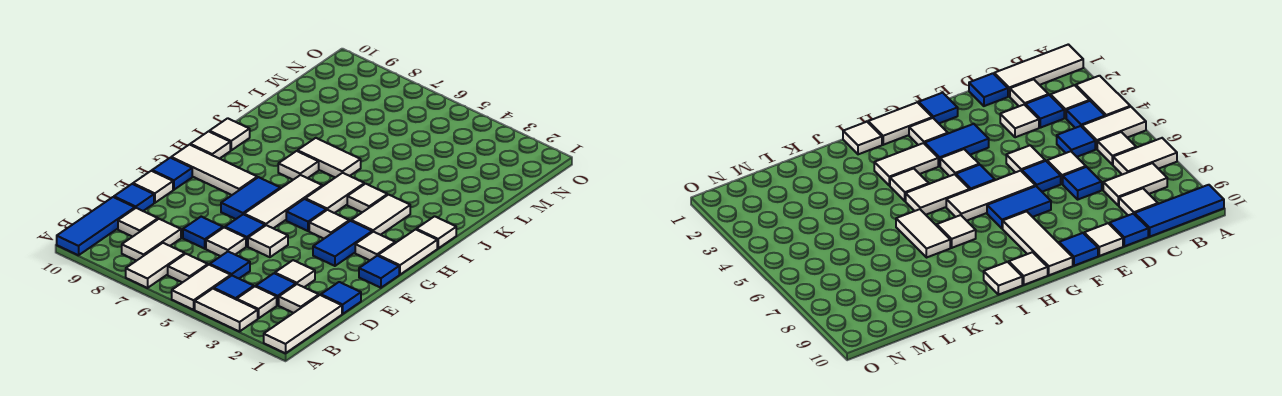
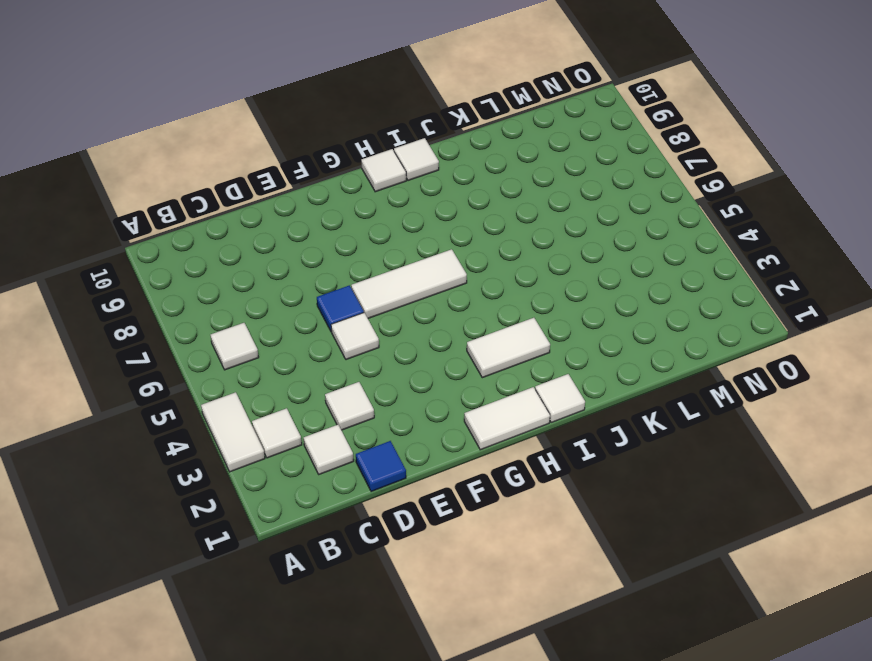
none -> white 1x3 tile [264,295,342,353]
none -> white 1x2 tile [172,265,231,310]
none -> white 1x2 tile [126,243,185,288]
none -> blue 1x3 tile [57,197,135,255]

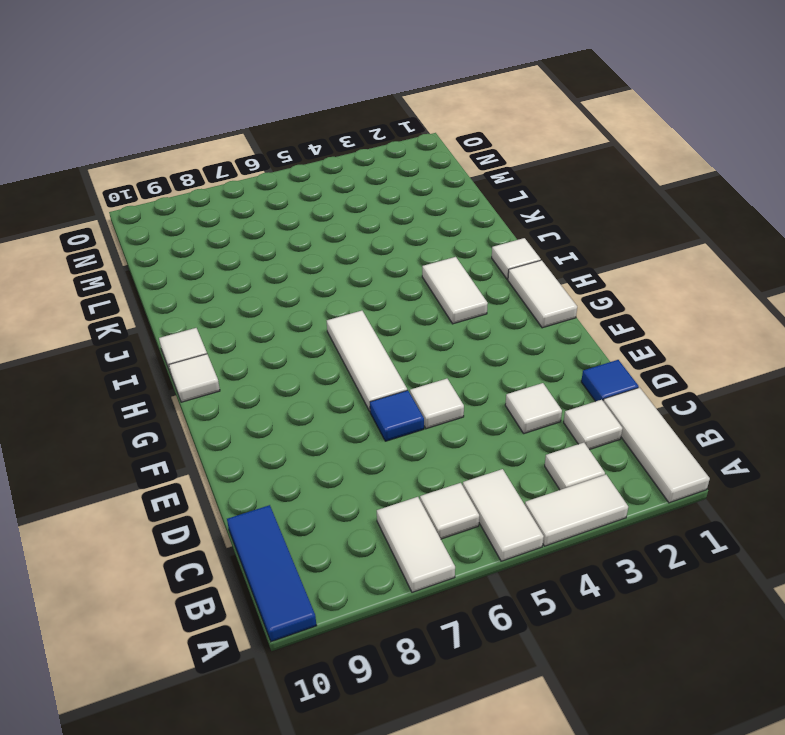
none -> blue 1x1 tile [214,276,254,300]
none -> white 1x2 tile [122,219,181,261]
none -> blue 1x1 tile [256,273,296,305]
none -> blue 1x1 tile [210,252,250,278]

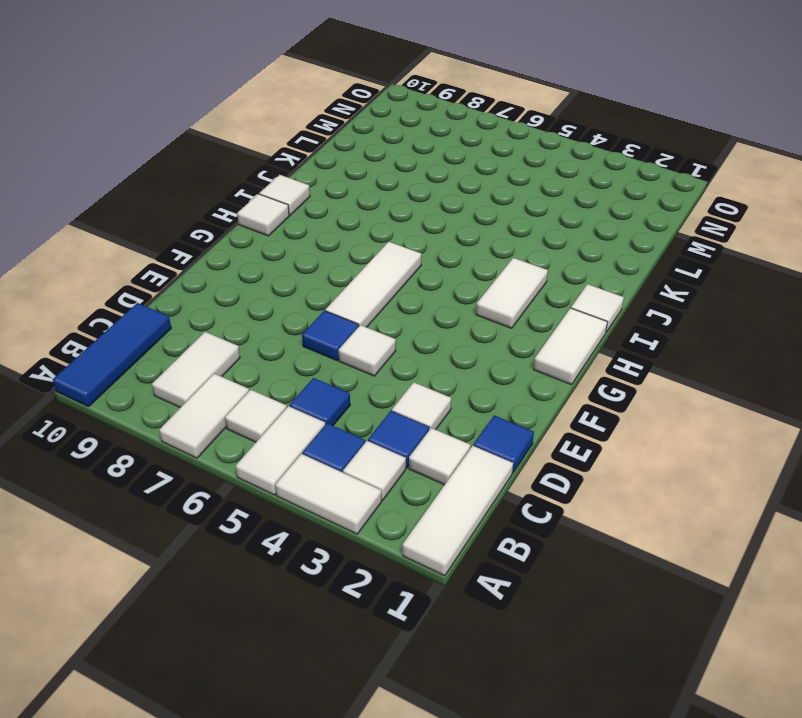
none -> white 1x1 tile [118,208,158,237]
none -> white 1x1 tile [206,228,246,256]
none -> blue 1x1 tile [183,217,223,249]
none -> blue 1x1 tile [114,184,154,211]

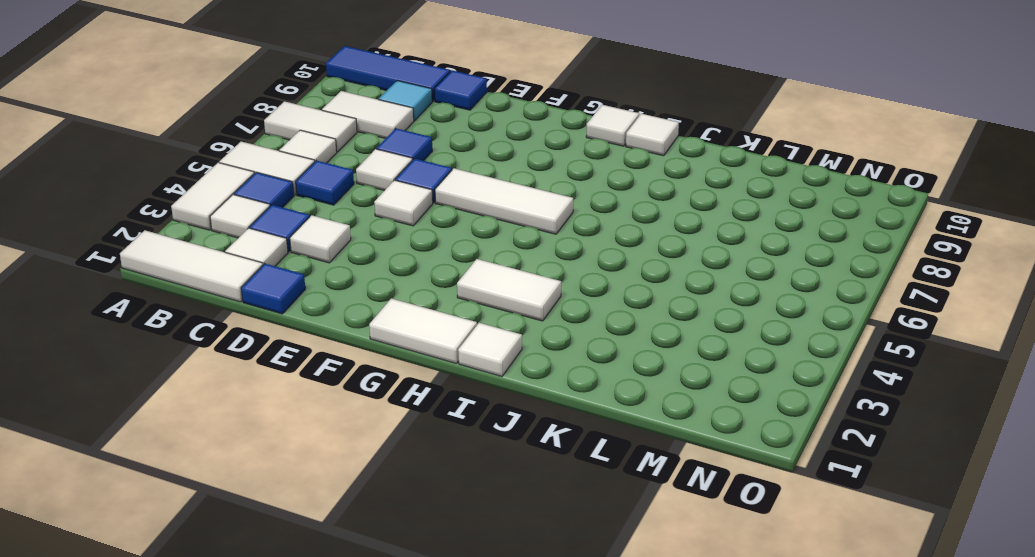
cyan 1x1 tile [379,81,432,121] -> white 1x1 tile [118,208,158,237]
none -> white 1x1 tile [133,171,173,203]
none -> blue 1x1 tile [359,256,399,288]
none -> blue 1x2 tile [313,221,372,266]
none -> blue 1x2 tile [221,177,280,219]

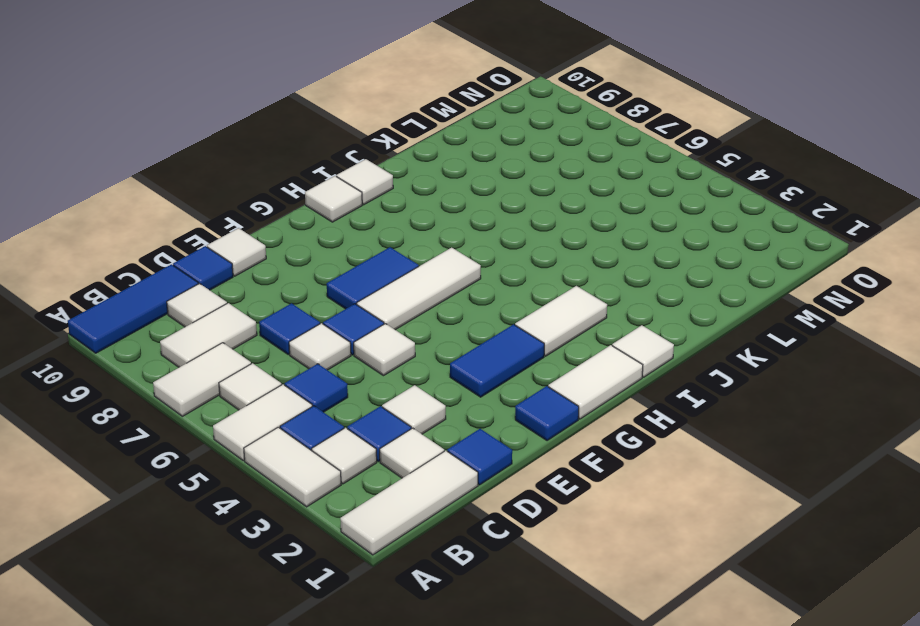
none -> blue 1x1 tile [152,158,192,190]
none -> white 1x1 tile [355,232,395,260]
none -> white 1x1 tile [309,210,349,239]
none -> blue 1x1 tile [286,199,326,231]

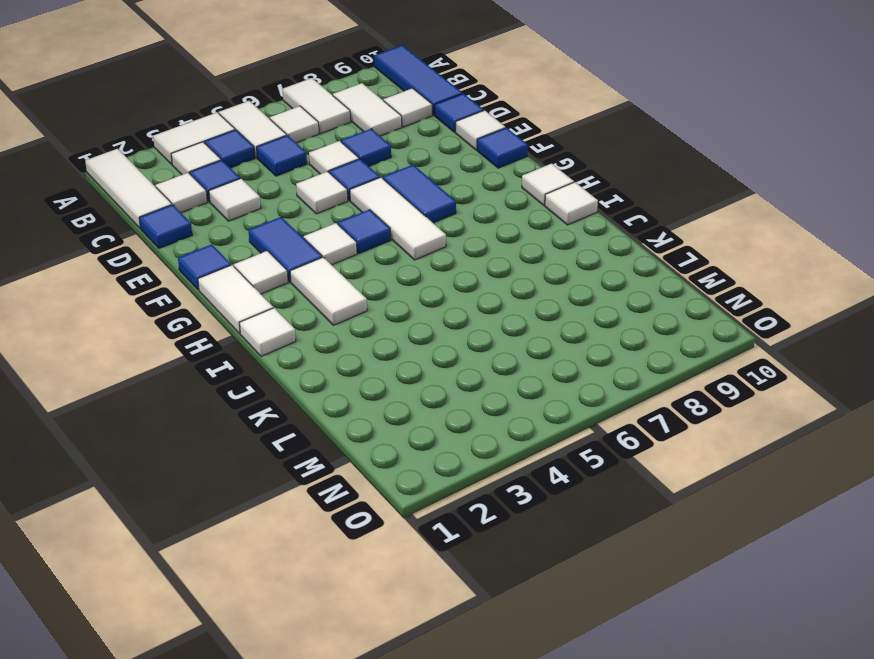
none -> white 1x3 tile [171,145,257,195]
none -> white 1x2 tile [305,173,364,213]
none -> white 1x1 tile [347,184,387,212]
none -> white 1x1 tile [278,151,319,180]

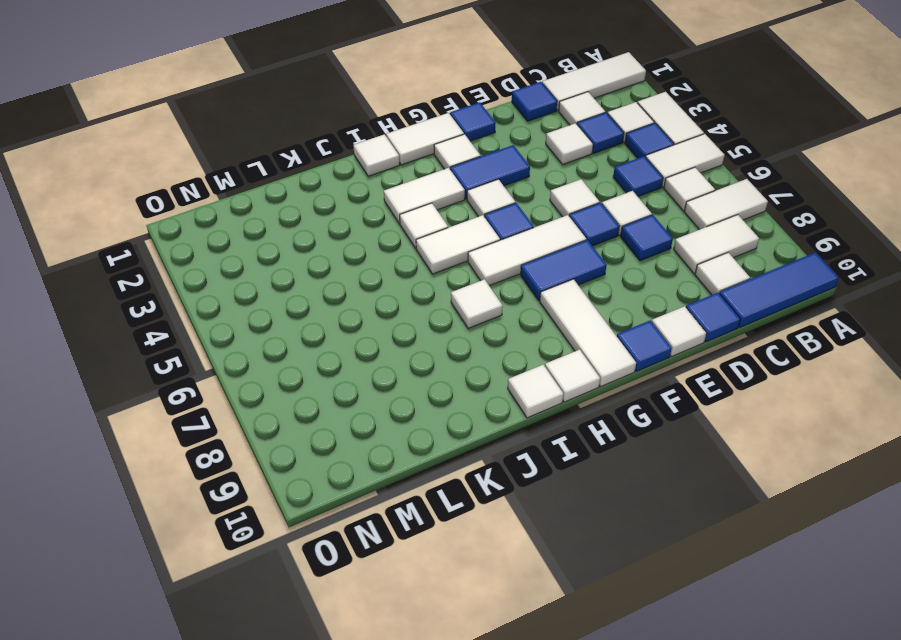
none -> white 1x2 tile [298,138,361,178]

